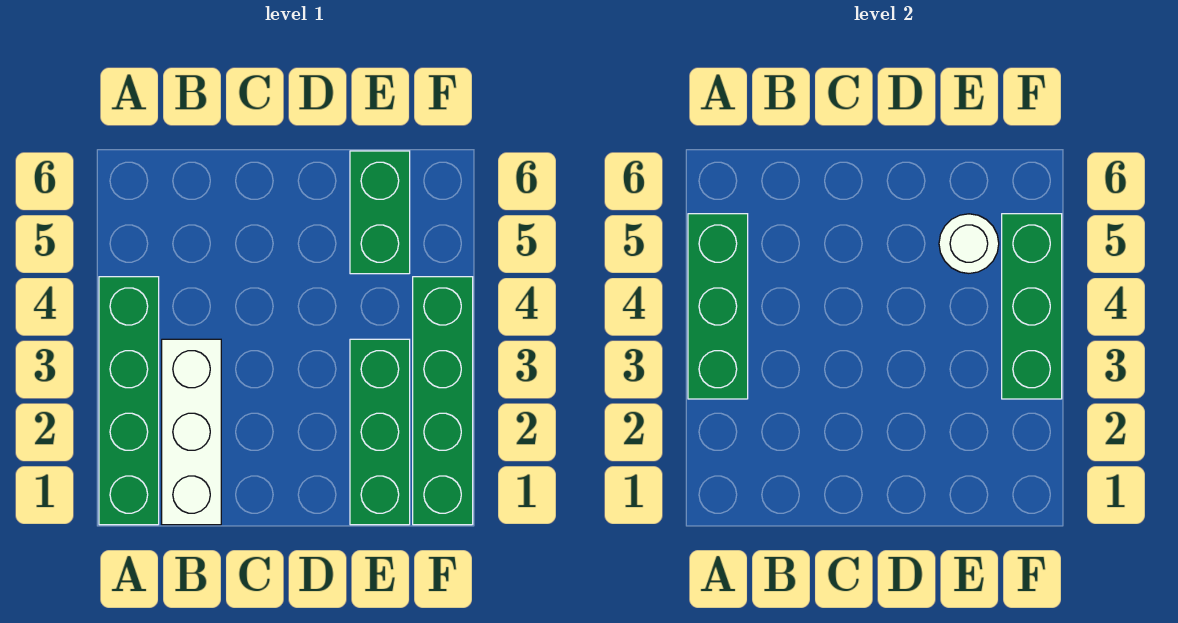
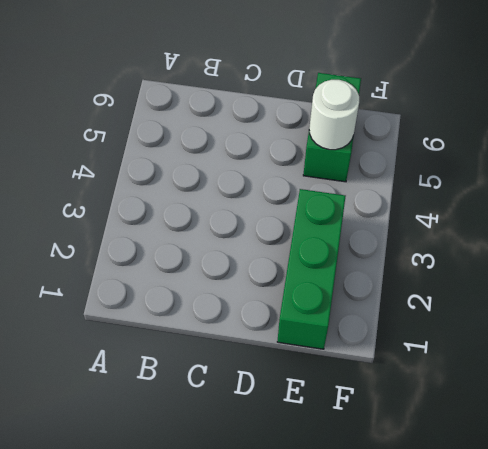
none -> green 1x4 brick [99,277,159,525]
none -> white 1x3 brick [162,339,221,525]

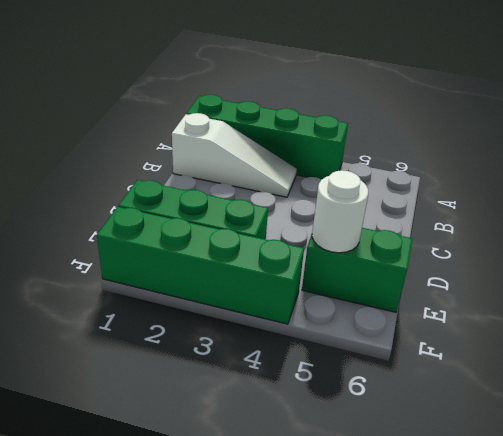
white 1x3 slope [172,113,297,197] -> white 1x3 brick [162,339,221,525]
none -> green 1x3 brick [688,214,748,399]
none -> green 1x3 brick [1002,214,1062,399]

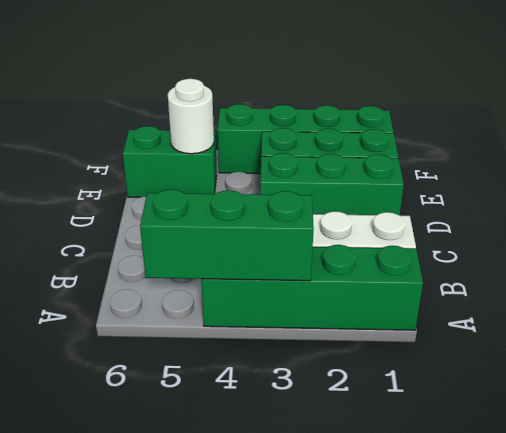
green 1x3 brick [260,153,404,215] -> green 1x3 brick moved to [1002,214,1062,399]

